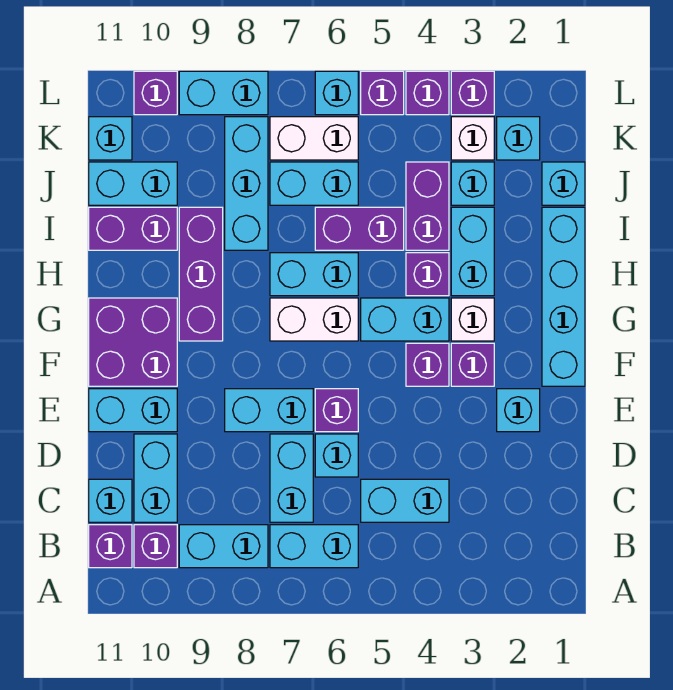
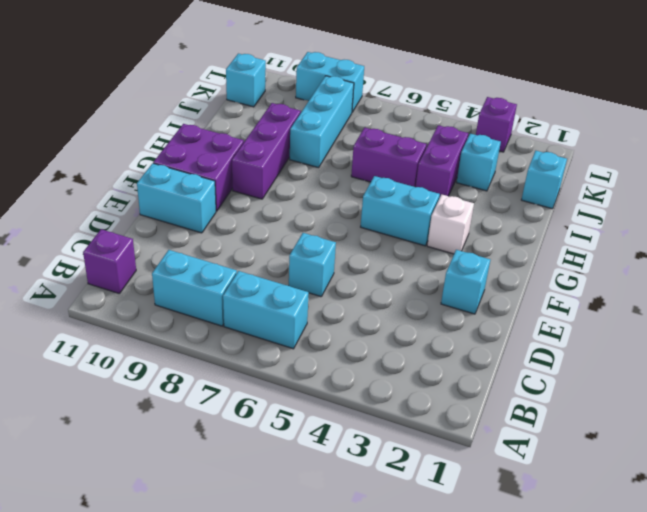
none -> purple 1x1 brick [134,525,177,568]
none -> cyan 1x2 brick [361,479,449,522]
none -> cyan 1x2 brick [270,434,313,522]
none -> cyan 1x2 brick [134,434,177,522]

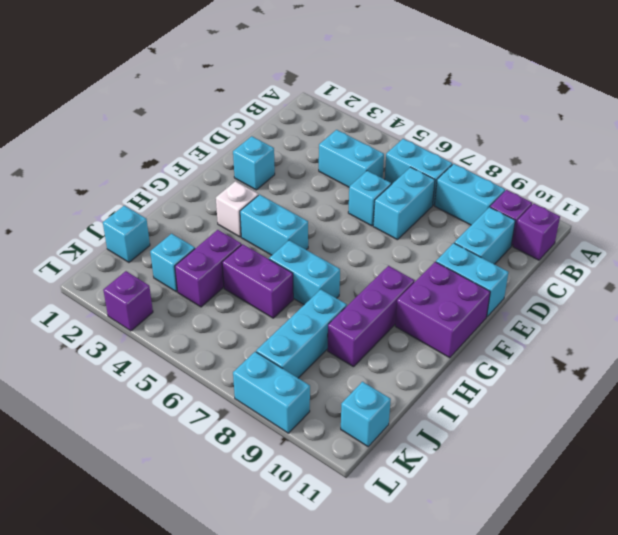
none -> cyan 1x1 brick [89,479,132,522]
none -> purple 1x1 brick [315,389,358,432]
none -> cyan 1x2 brick [225,389,313,432]
none -> cyan 1x4 brick [542,207,585,386]

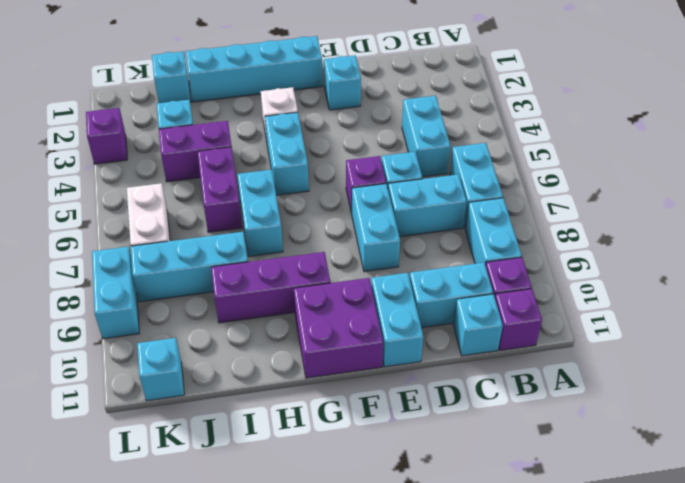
none -> purple 1x1 brick [451,343,494,386]
none -> purple 1x1 brick [406,343,449,386]
none -> white 1x2 brick [270,298,358,341]
none -> cyan 1x2 brick [451,207,494,296]

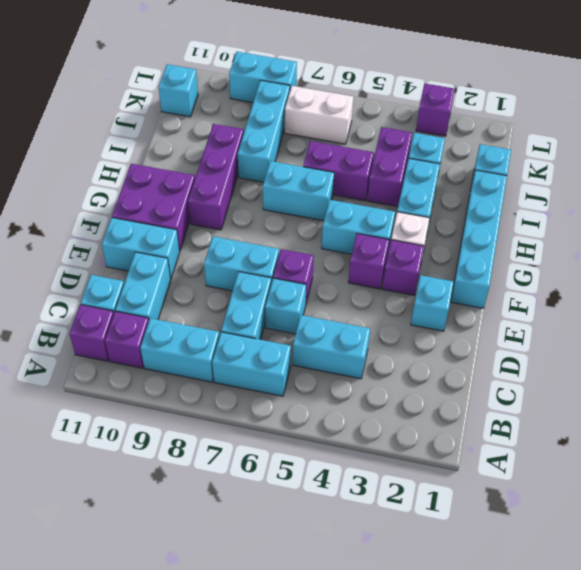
none -> white 1x2 brick [270,298,358,341]
none -> purple 1x1 brick [406,253,449,296]
none -> purple 1x2 brick [89,207,177,250]
none -> cyan 1x2 brick [270,162,358,205]

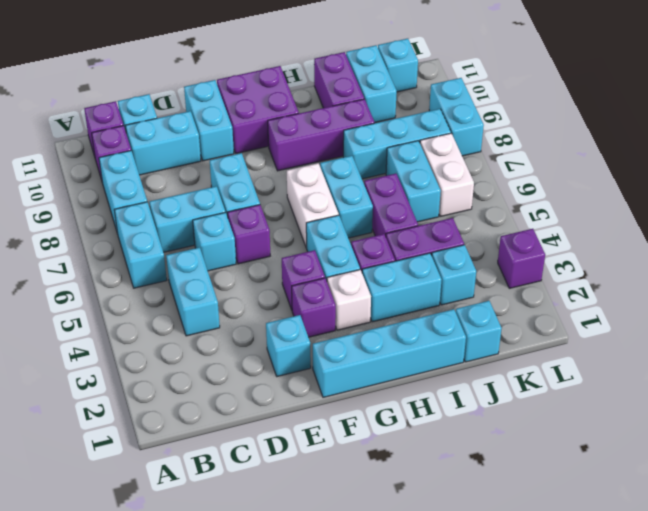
none -> cyan 1x1 brick [497,117,540,160]
none -> white 1x1 brick [451,117,494,160]
none -> purple 1x1 brick [406,71,449,115]
none -> purple 1x1 brick [361,71,404,115]

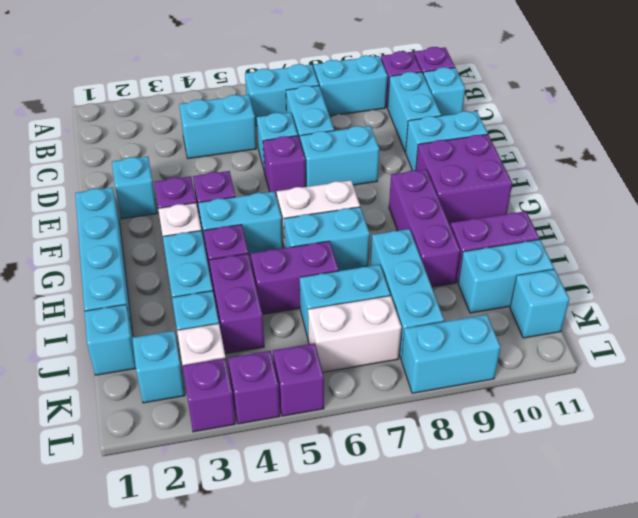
none -> cyan 1x1 brick [315,71,358,115]
none -> purple 1x1 brick [134,71,177,115]

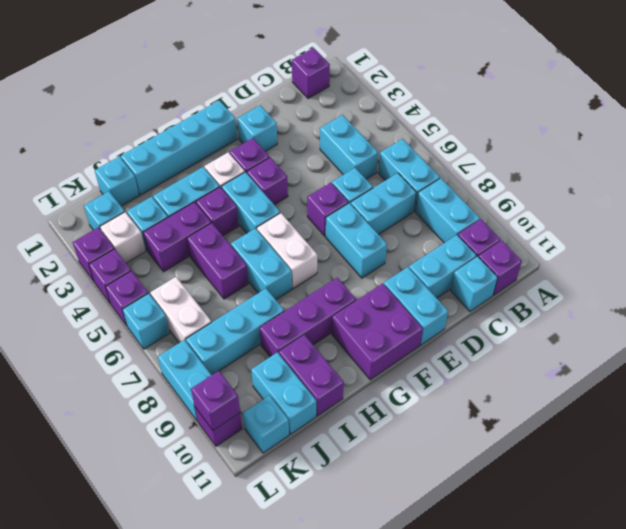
purple 1x1 brick [292,48,330,98] -> none
purple 1x1 brick [191,371,240,430] -> none
none -> cyan 1x2 brick [270,162,358,205]

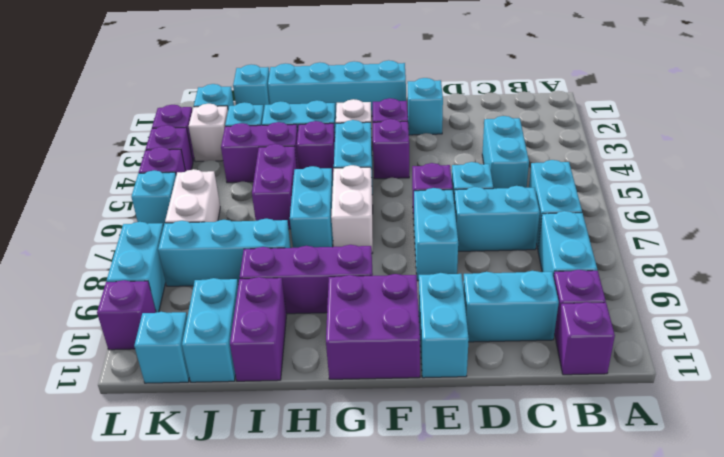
none -> cyan 1x1 brick [89,479,132,522]
none -> cyan 1x2 brick [270,162,358,205]

